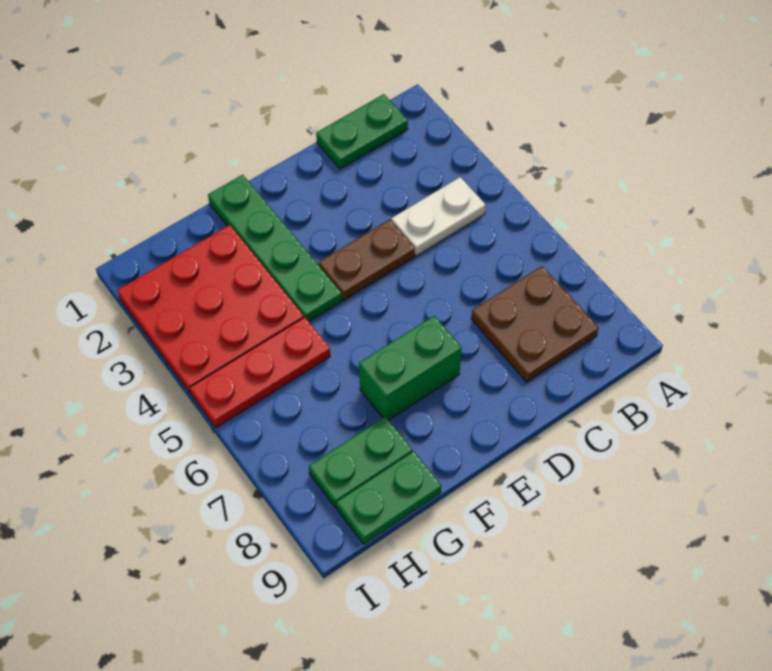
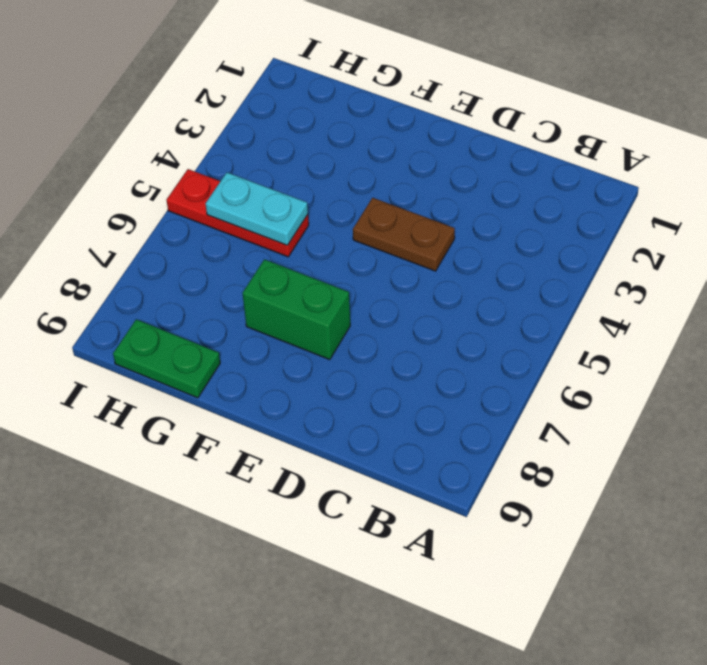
cyan 1x2 plate [205,172,308,245] -> none
none -> green 1x2 plate [316,94,408,169]
none -> white 1x2 plate [391,177,486,256]

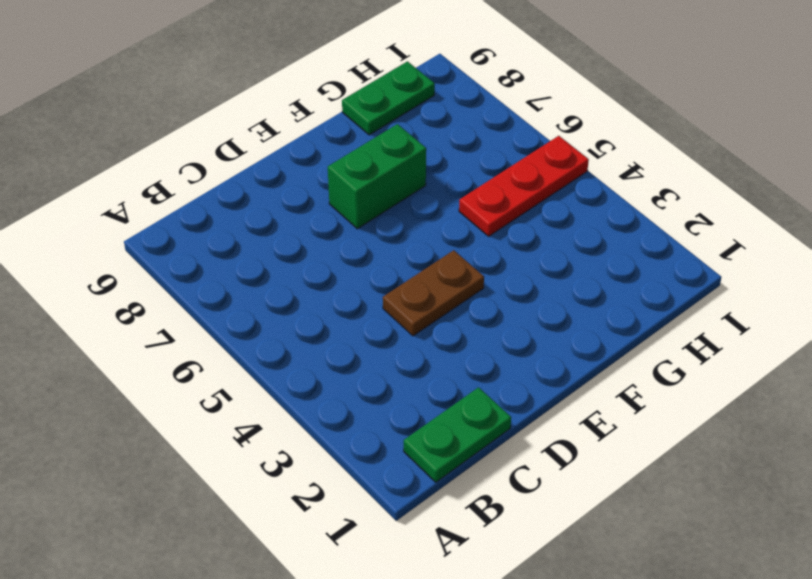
none -> white 1x2 plate [391,177,486,256]
none -> brown 2x2 plate [471,266,598,382]

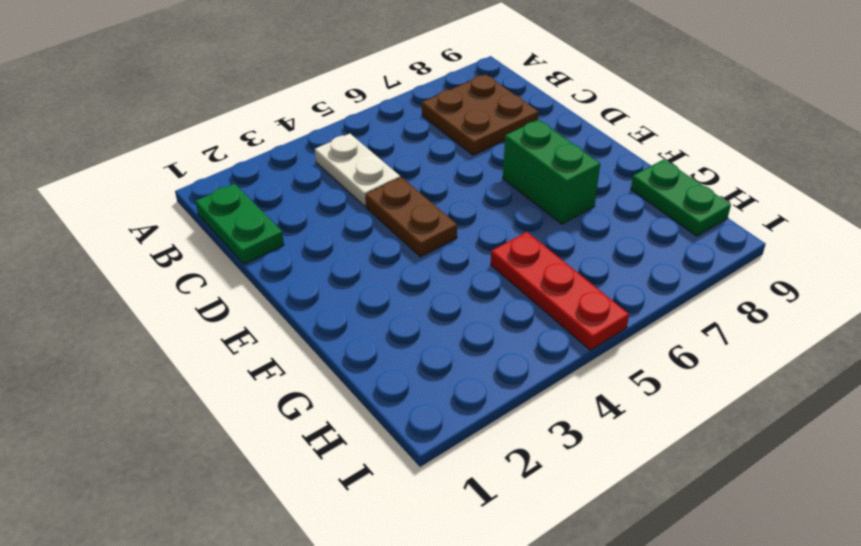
none -> green 1x4 plate [208,175,342,322]
none -> red 3x3 plate [117,225,304,394]

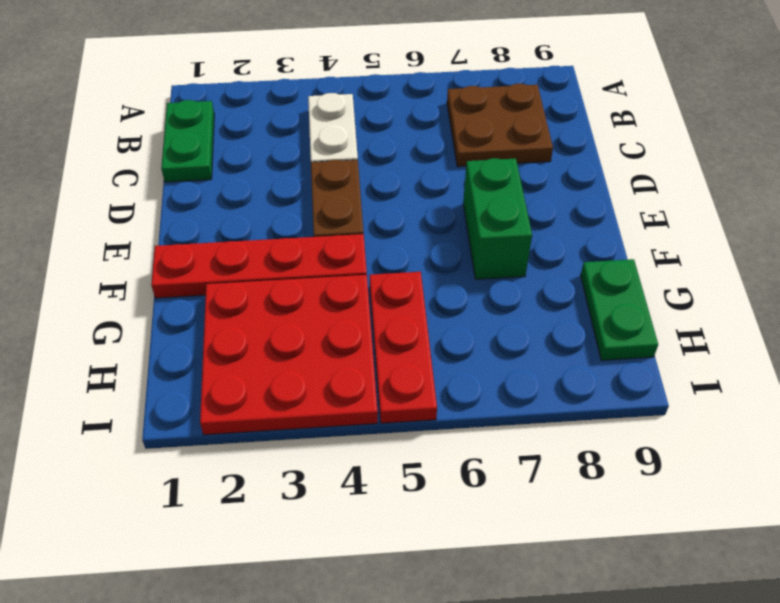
red 1x4 plate [151,234,367,298] -> green 1x4 plate [208,175,342,322]
none -> green 1x2 plate [309,416,412,507]

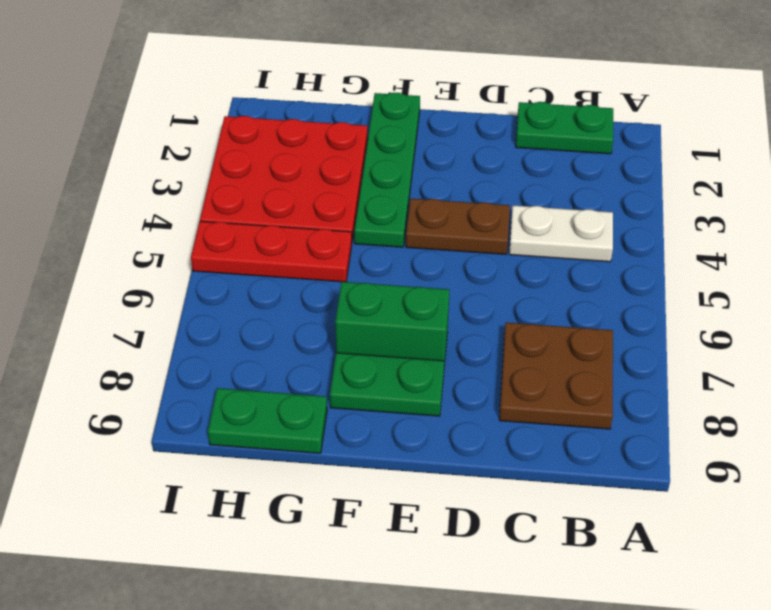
green 1x2 plate [330,353,444,416] -> green 1x2 plate moved to [309,416,412,507]

